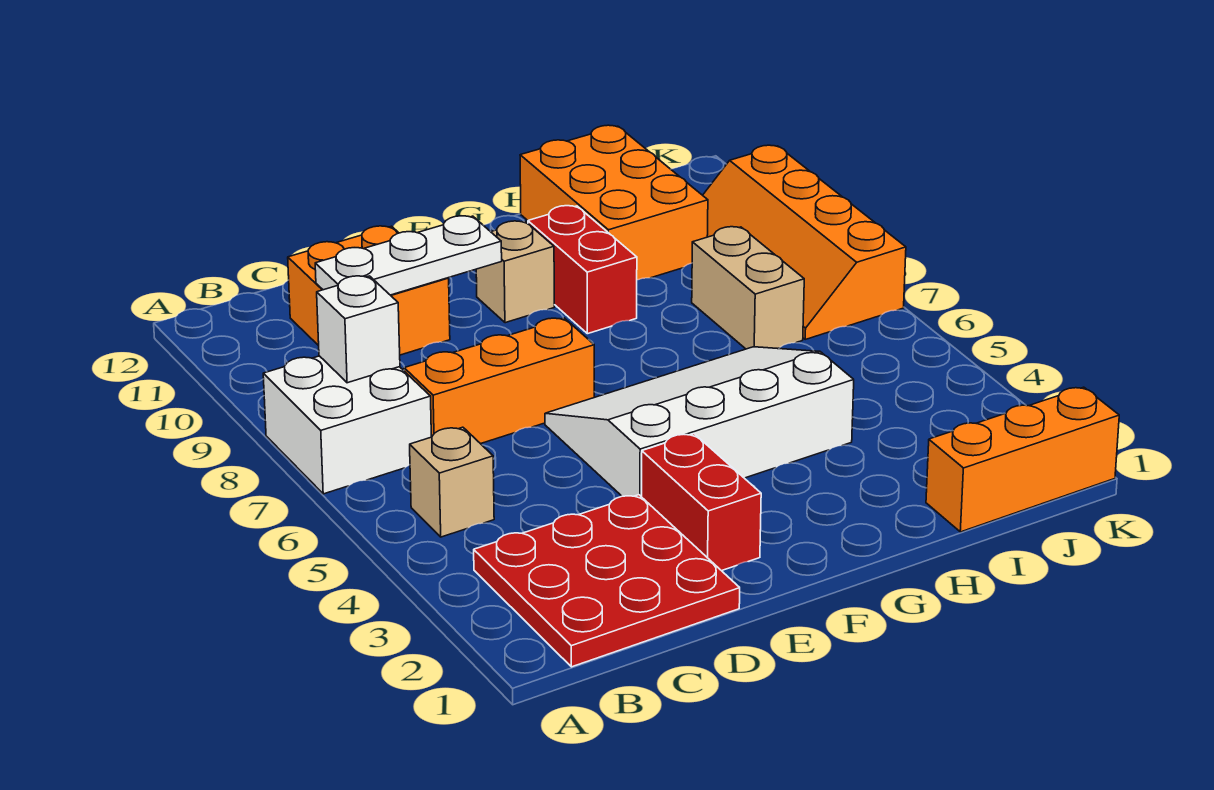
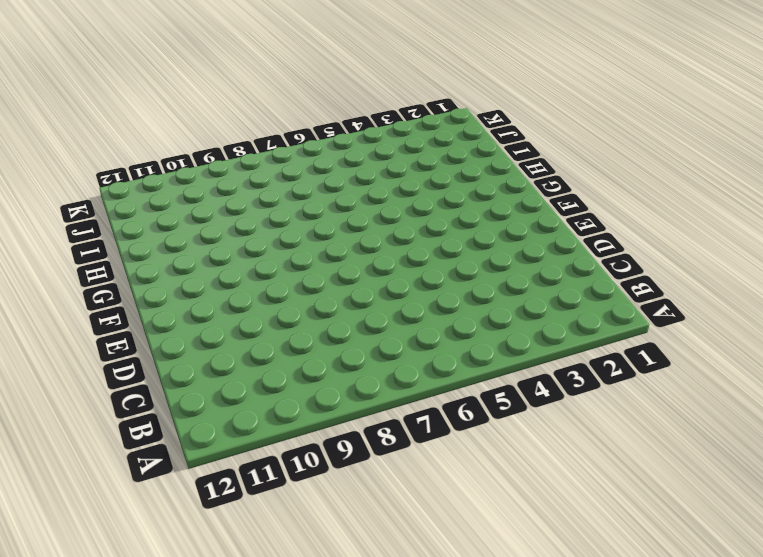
none -> white 2x2 brick [263,356,431,494]
none -> red 3x3 plate [474,495,740,667]
none -> tan 1x1 brick [410,427,494,537]

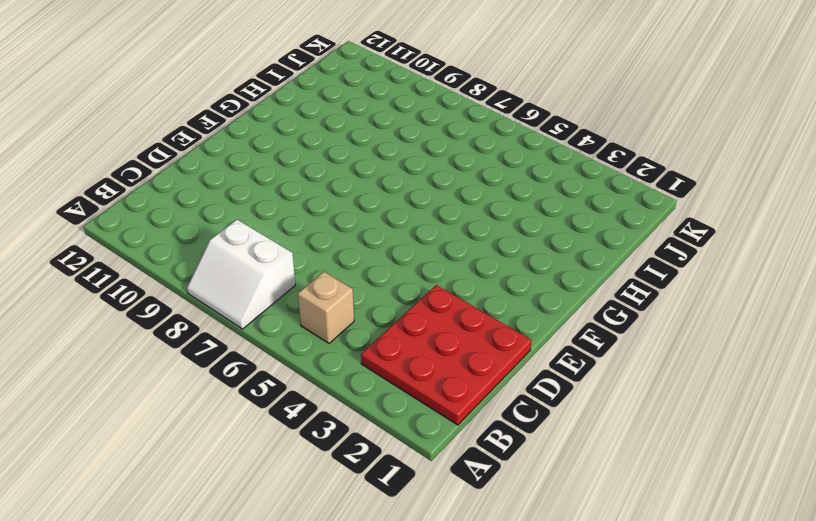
white 2x2 slope [187,220,295,329] -> white 2x2 brick [263,356,431,494]
none -> orange 1x3 brick [404,318,594,444]
none -> orange 2x2 brick [288,226,450,355]
none -> red 1x2 brick [642,434,761,571]

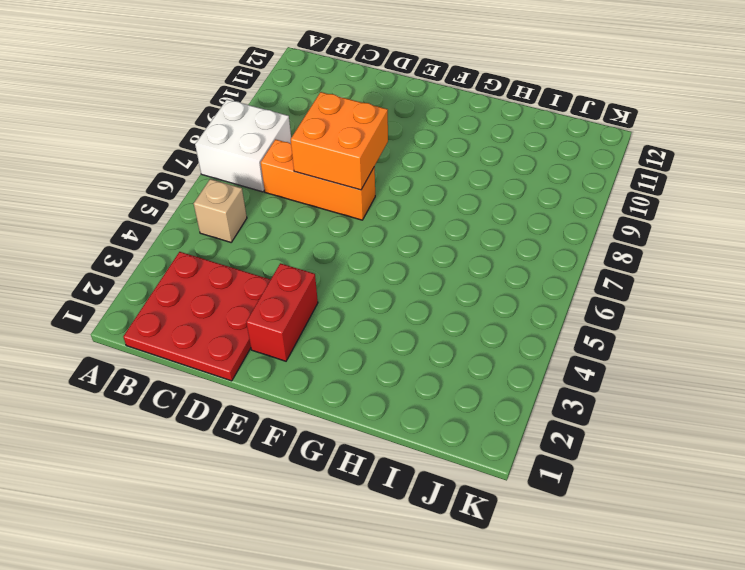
orange 2x2 brick [291,92,388,190] -> orange 2x2 brick moved to [288,226,450,355]
none -> white 3x4 slope [545,347,854,497]
none -> tan 1x1 brick [476,221,554,323]
none -> red 1x2 brick [528,206,637,334]

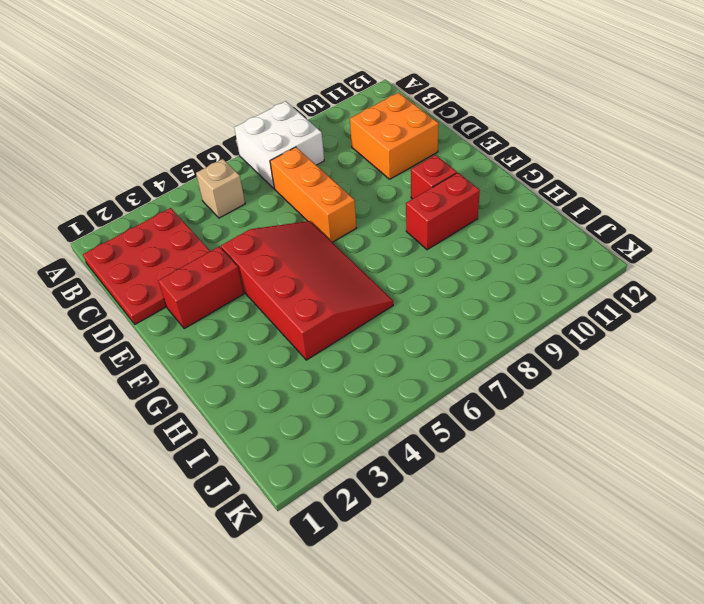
red 3x4 slope [221,221,393,360] -> white 3x4 slope [545,347,854,497]
red 1x1 brick [411,155,457,199] -> tan 1x1 brick [476,221,554,323]
none -> orange 2x3 brick [520,125,708,280]
none -> orange 1x3 brick [926,387,1119,532]
none -> tan 1x2 brick [692,227,804,349]

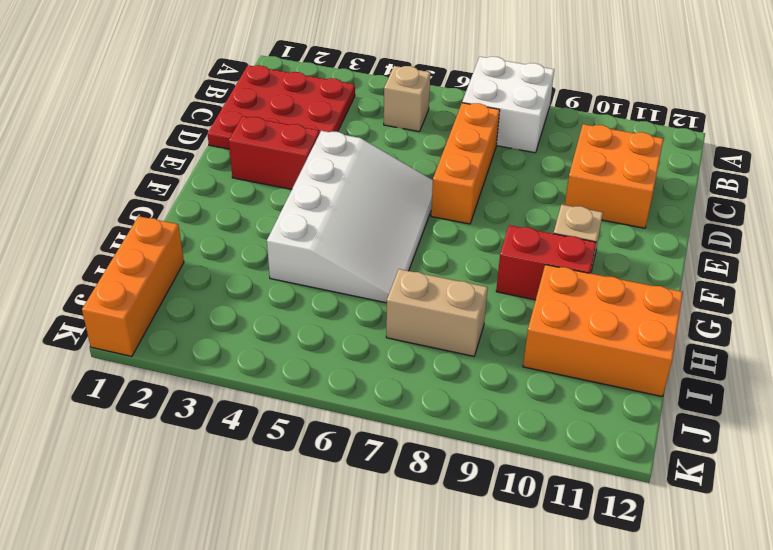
none -> orange 2x4 slope [703,145,906,339]
none -> white 1x1 brick [317,276,400,383]
none -> white 1x3 plate [315,216,502,295]

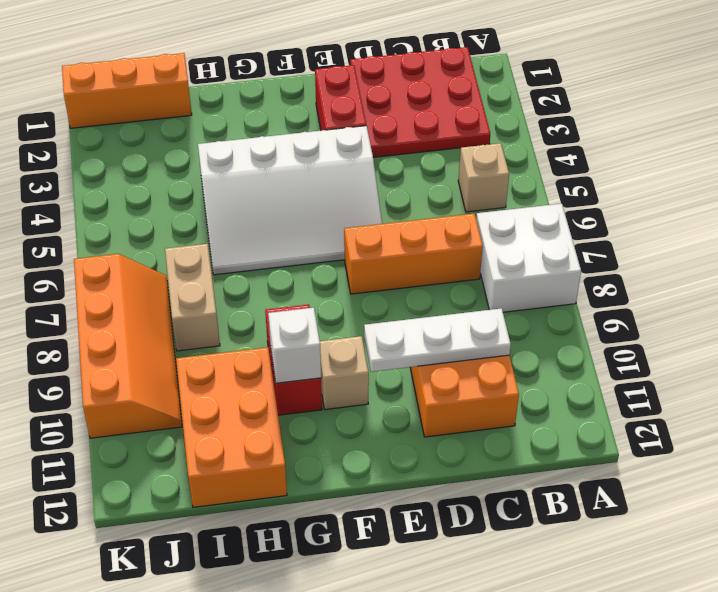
white 1x1 brick [268,308,321,383] -> white 1x1 brick moved to [317,276,400,383]

